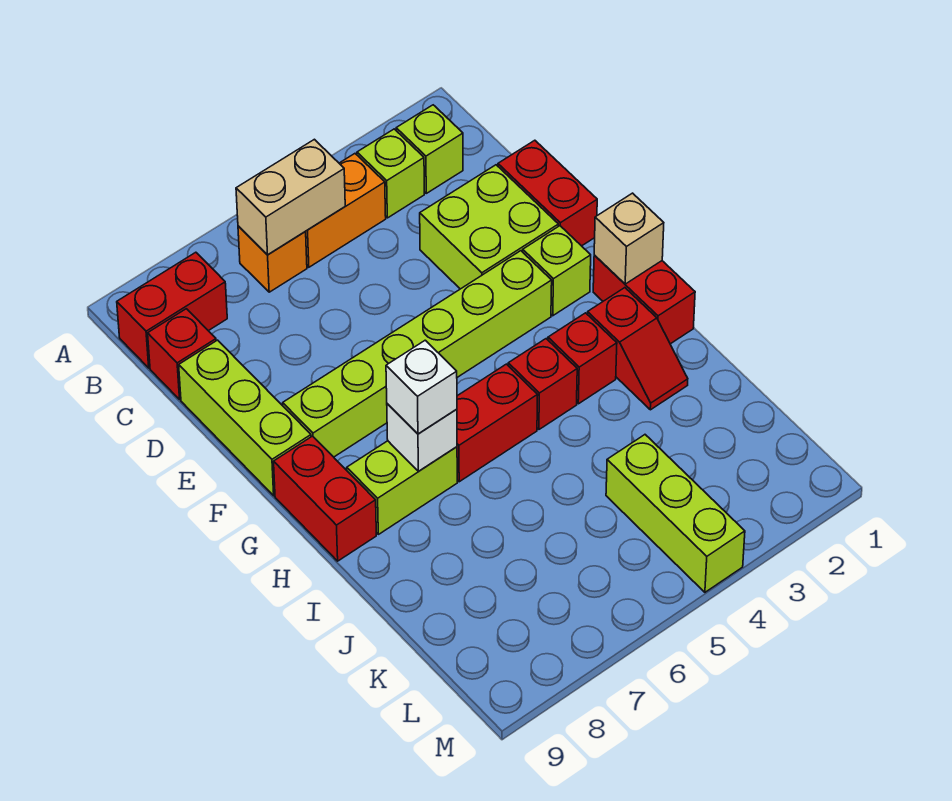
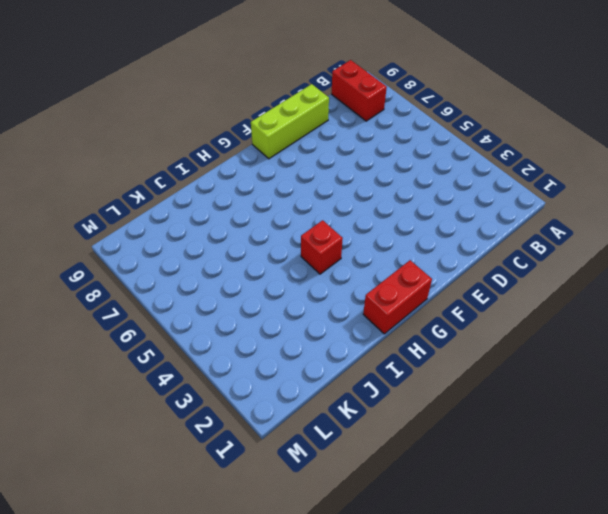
none -> lime 1x1 brick [396,105,463,193]
none -> lime 1x1 brick [357,129,424,218]
none -> orange 1x2 brick [306,154,386,267]

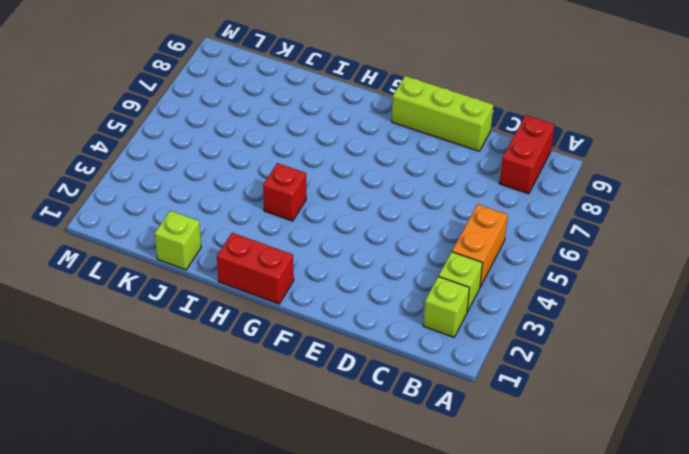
lime 1x1 brick [155,211,201,270] -> lime 1x1 brick moved to [523,226,591,316]
none -> orange 1x1 brick [238,226,307,292]
none -> red 1x1 brick [148,309,216,399]
none -> red 1x2 brick [498,140,597,246]

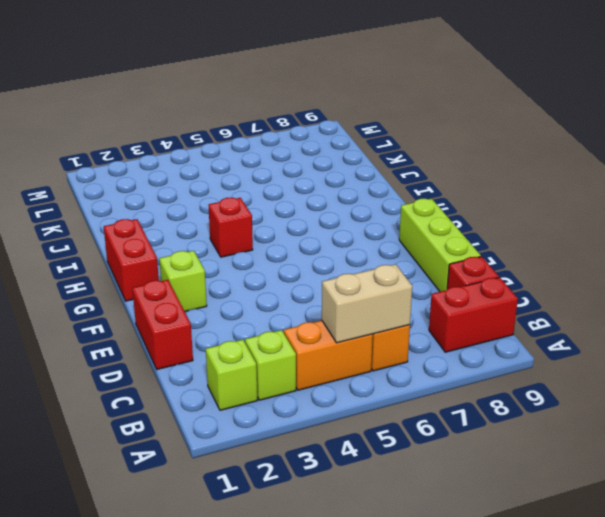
none -> lime 2x2 brick [420,165,558,289]
none -> lime 1x6 brick [283,251,552,457]
none -> red 1x2 brick [274,436,376,561]

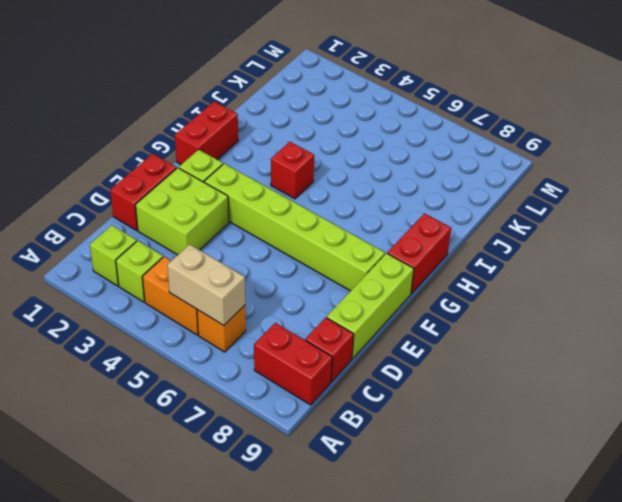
none -> red 1x2 slope [587,288,688,410]
none -> red 1x1 brick [548,313,617,404]
none -> red 1x2 brick [457,364,538,482]

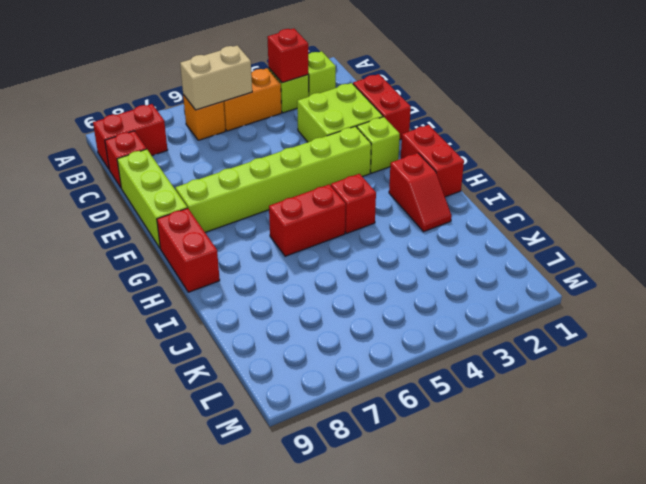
red 1x1 brick [267,29,308,83] -> red 1x1 brick moved to [548,313,617,404]
none -> lime 1x2 brick [347,441,457,534]
none -> lime 1x3 brick [606,435,745,592]
none -> tan 1x1 brick [594,193,664,284]

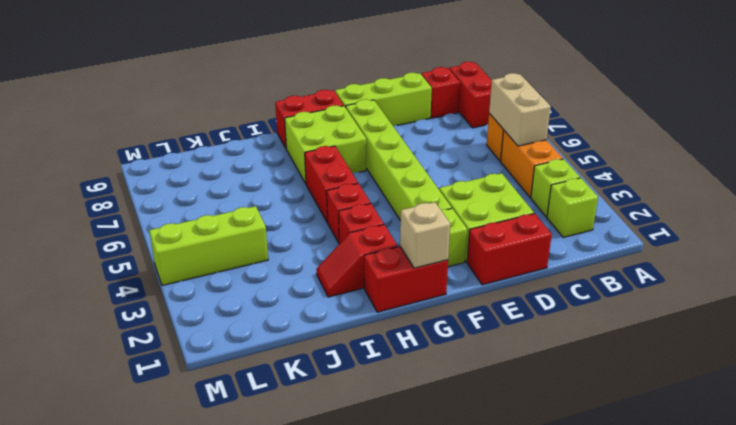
lime 2x2 brick [285,105,366,184] -> lime 1x2 brick [347,441,457,534]
none -> white 1x1 brick [387,404,457,471]
none -> white 1x1 brick [386,340,457,434]

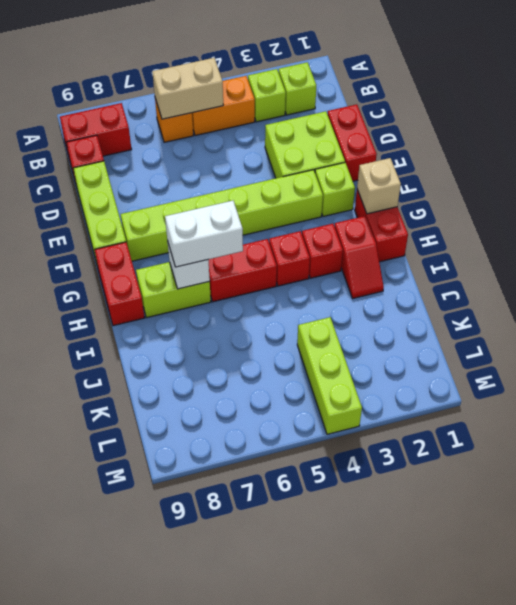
white 1x2 brick [165,201,243,267] -> white 1x1 brick [386,340,457,434]

